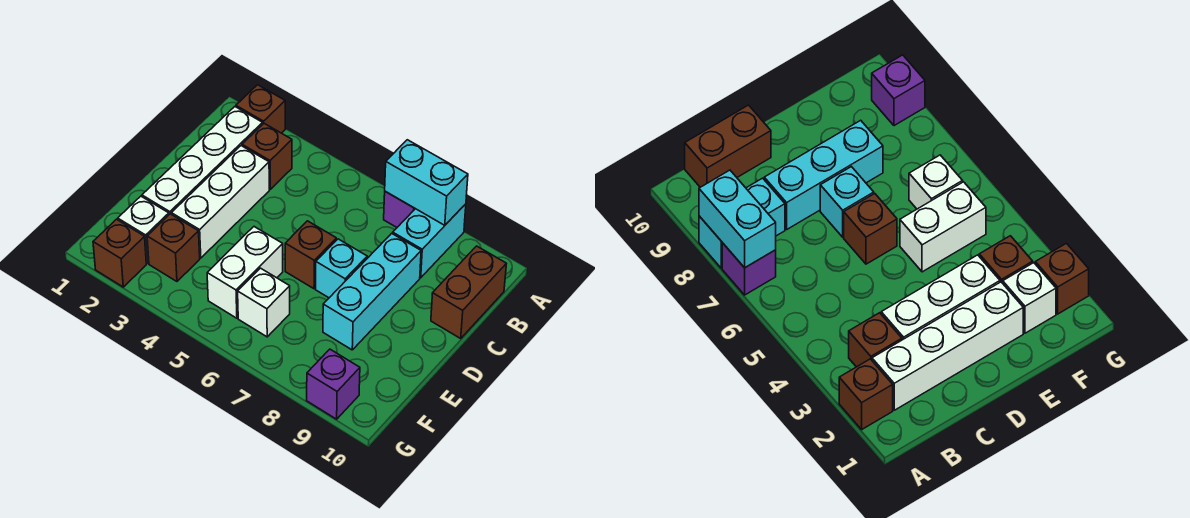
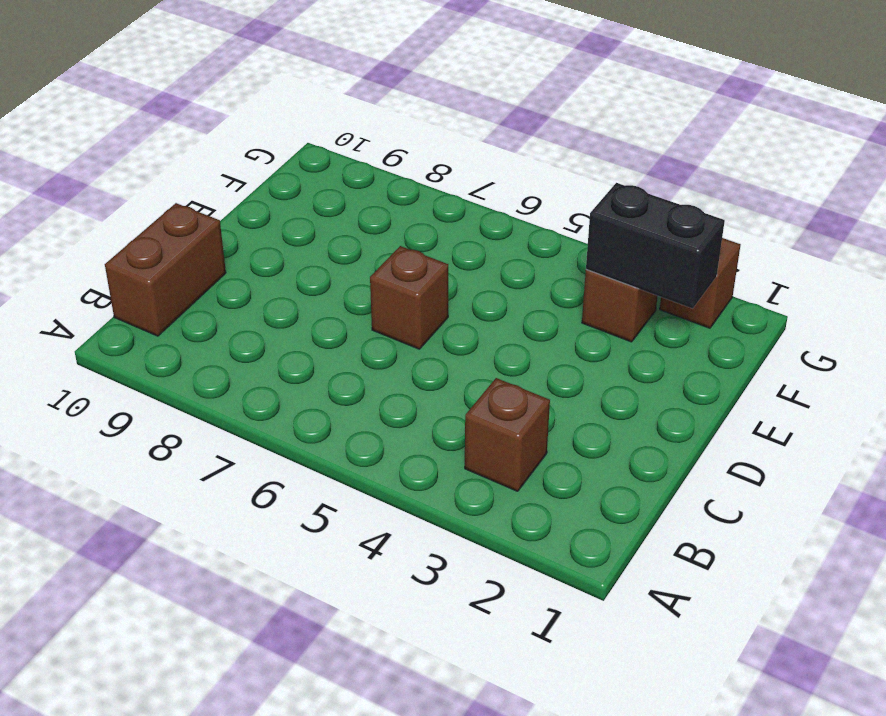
black 1x2 brick [586,183,725,309] -> none
none -> brown 1x1 brick [236,85,285,133]
none -> purple 1x1 brick [384,191,415,227]
none -> cyan 1x2 brick [393,204,466,278]

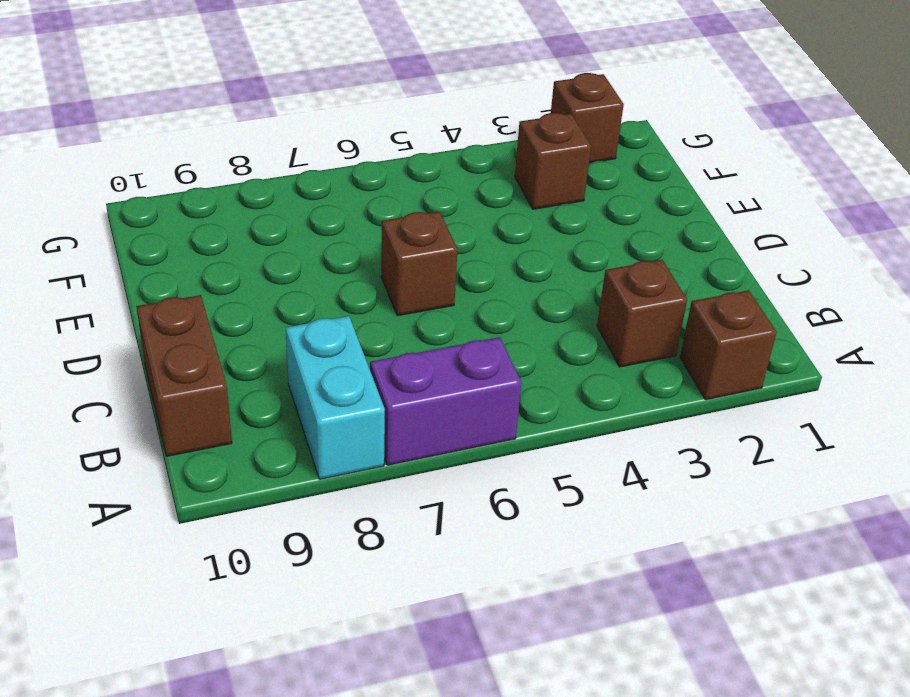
purple 1x2 brick [370,337,522,465] -> purple 1x1 brick [384,191,415,227]
none -> white 1x4 brick [142,107,263,214]
none -> white 1x3 brick [171,146,269,258]
none -> cyan 1x3 brick [323,233,421,350]

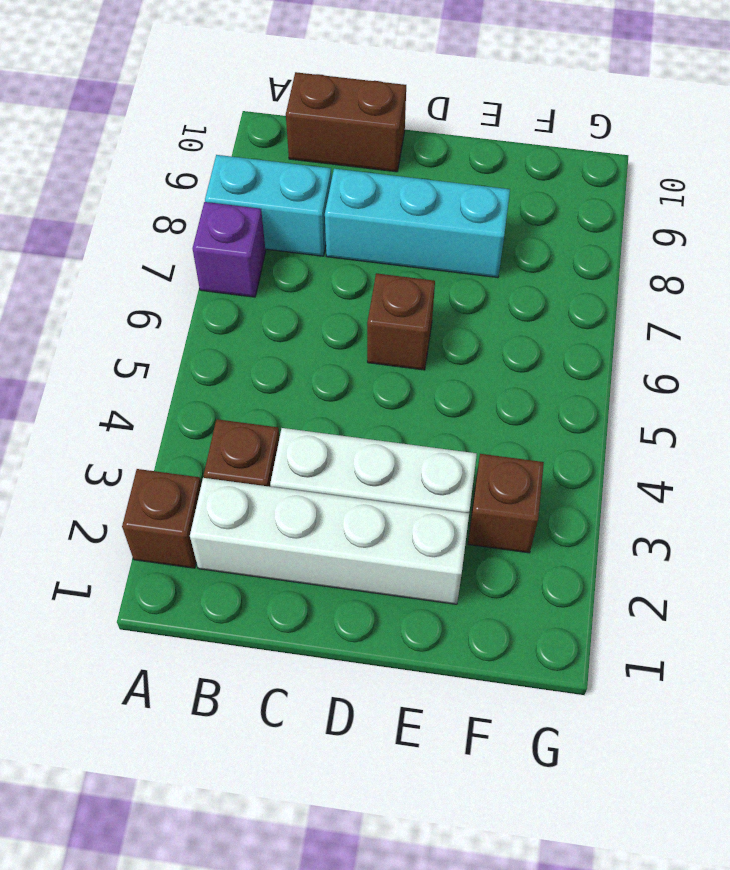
none -> cyan 1x1 brick [316,239,367,298]
none -> white 1x2 brick [207,227,283,318]
none -> white 1x1 brick [118,196,169,263]

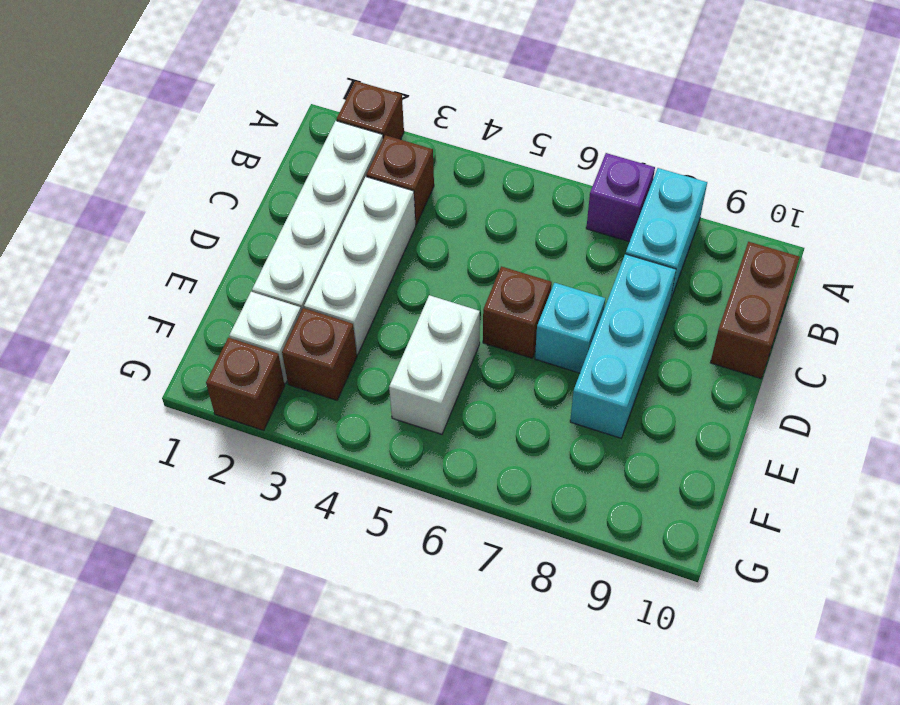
none -> white 1x1 brick [238,268,290,337]
none -> purple 1x1 brick [307,349,360,419]
none -> cyan 1x2 brick [385,140,468,225]

